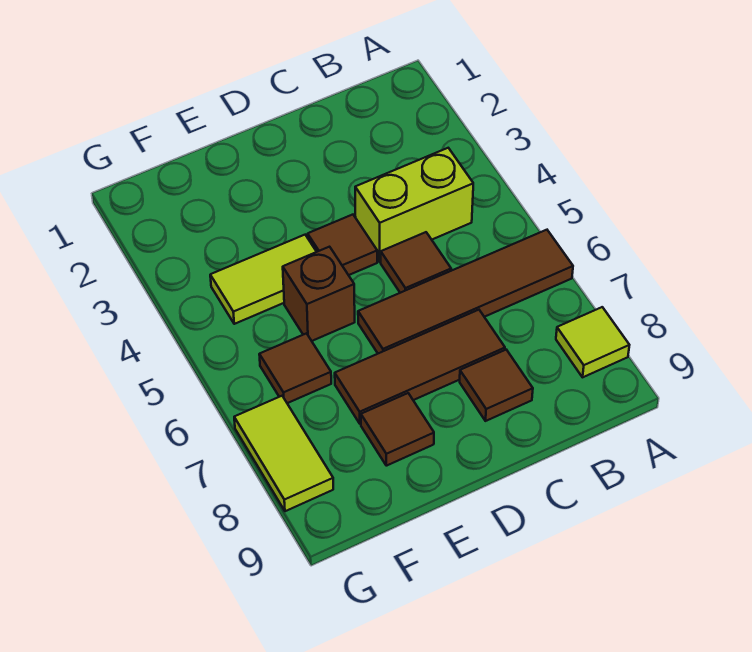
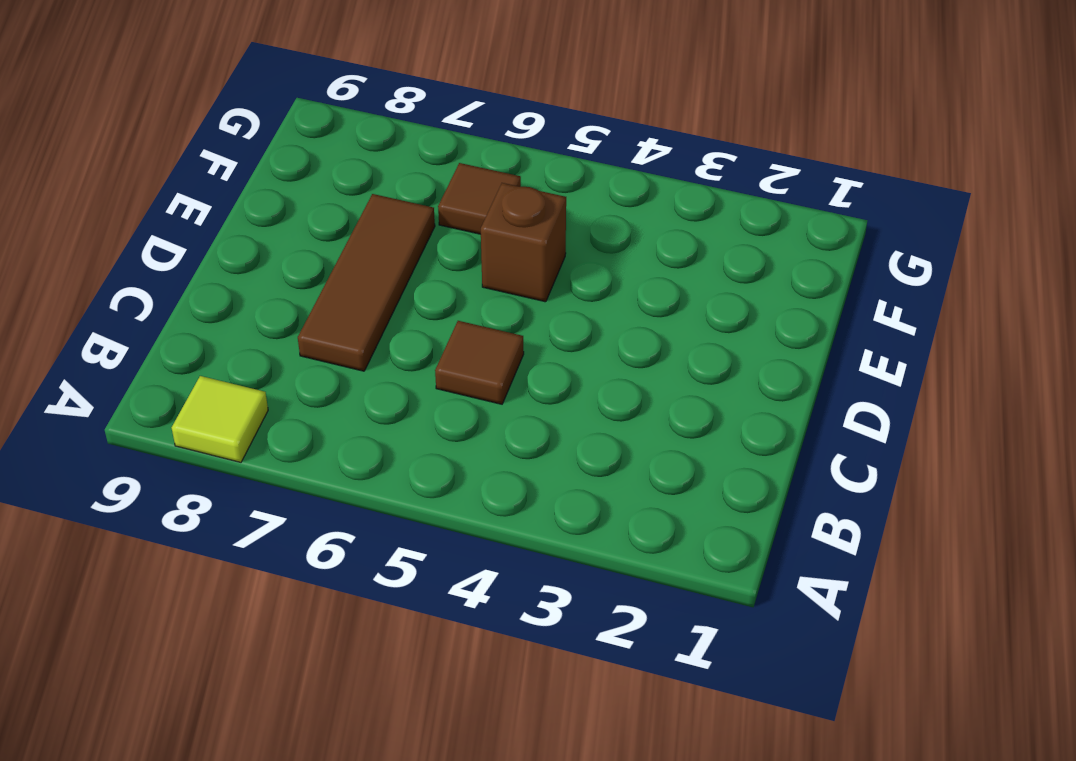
none -> brown 1x4 tile [358,230,573,353]
none -> lime 1x2 brick [355,148,473,262]
none -> brown 1x1 tile [460,350,533,421]

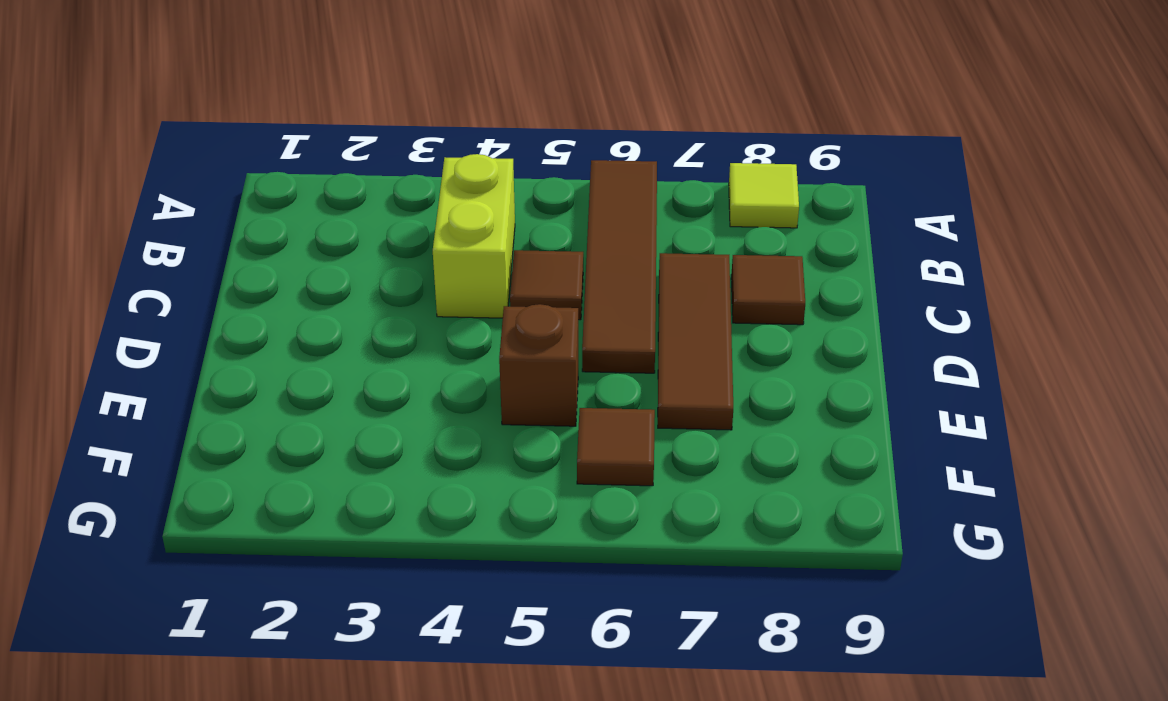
none -> brown 1x1 tile [308,215,377,275]
none -> lime 1x2 tile [210,235,316,324]
none -> brown 1x1 tile [361,393,434,466]

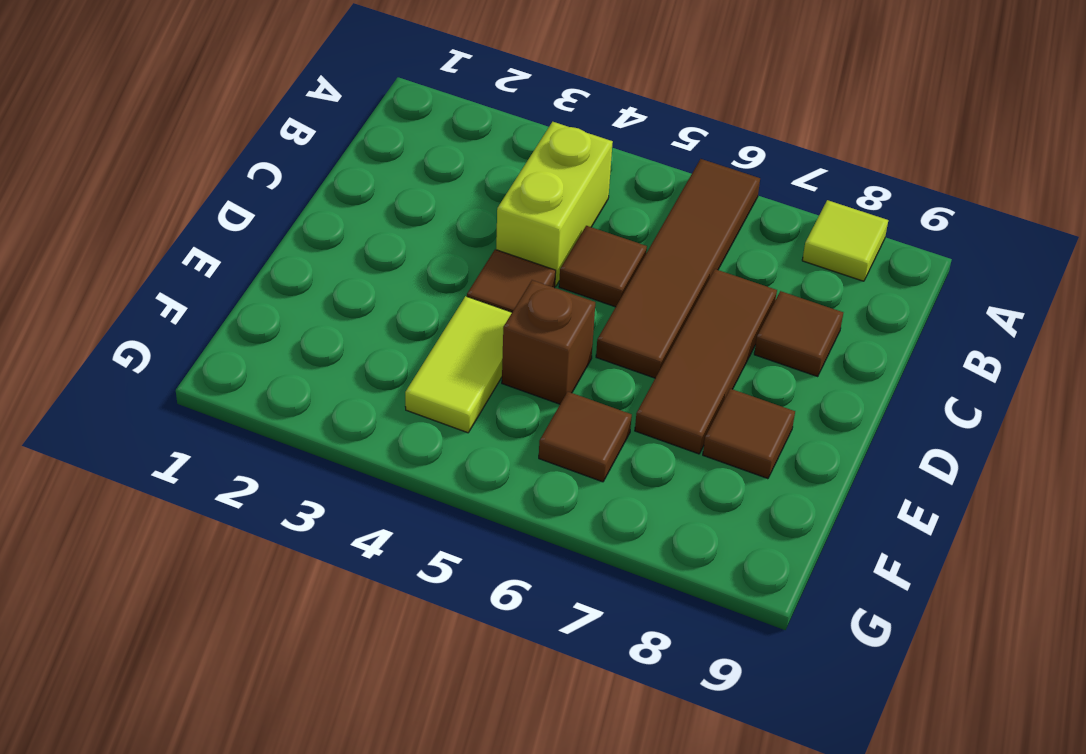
none -> lime 1x2 tile [234,396,333,511]

